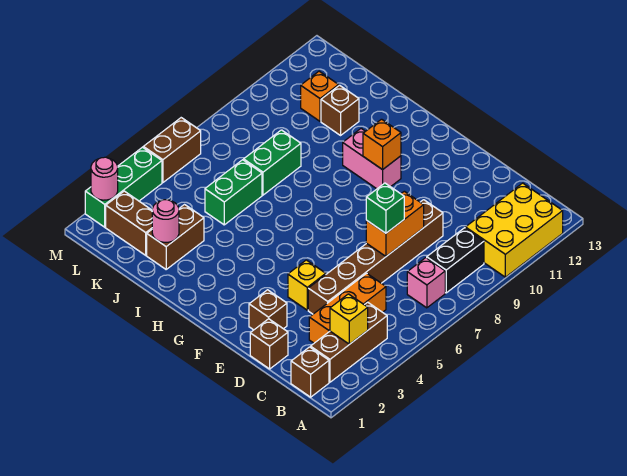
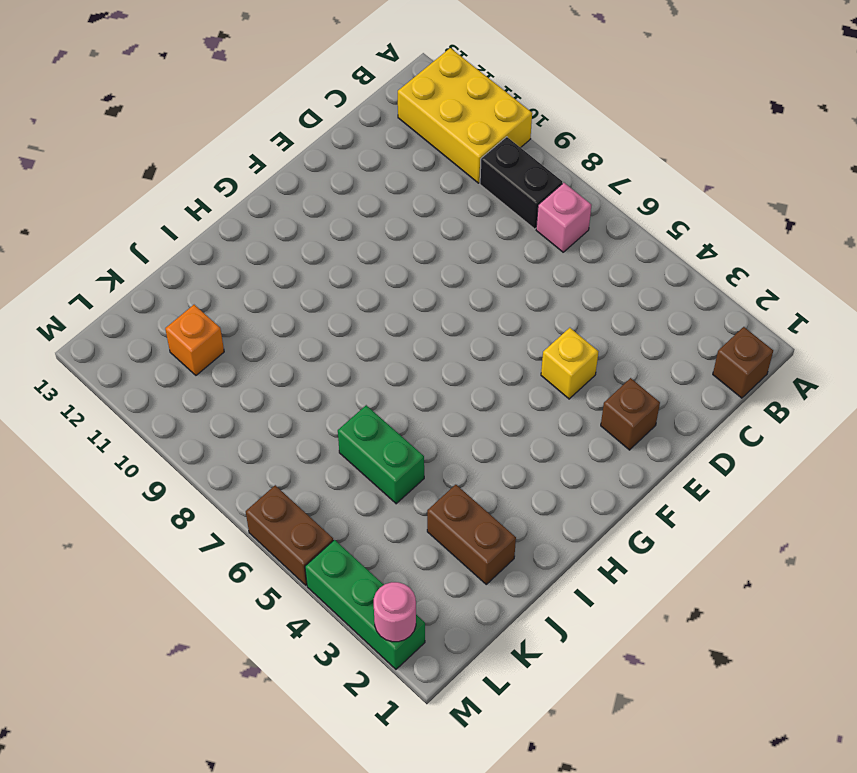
none -> brown 1x3 brick [311,302,387,382]
none -> orange 1x3 brick [309,273,386,343]
none -> brown 1x1 brick [250,319,288,369]

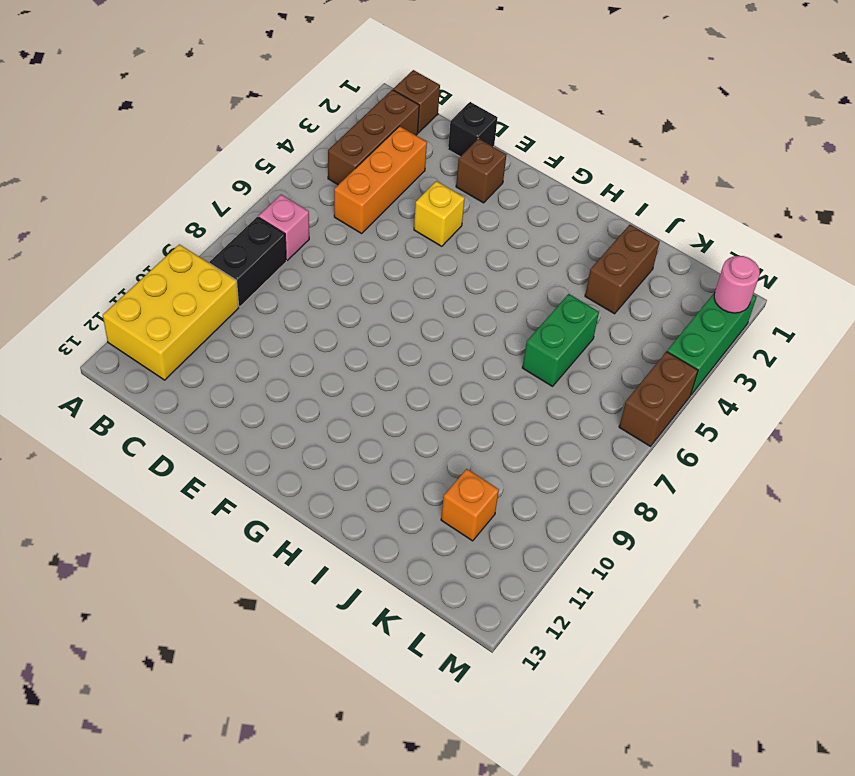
black 1x1 brick [448,102,498,157] -> brown 1x1 brick [250,319,288,369]
none -> brown 1x6 brick [308,200,443,314]
none -> pink 1x2 brick [343,129,401,189]
none -> green 1x2 brick [244,130,301,195]

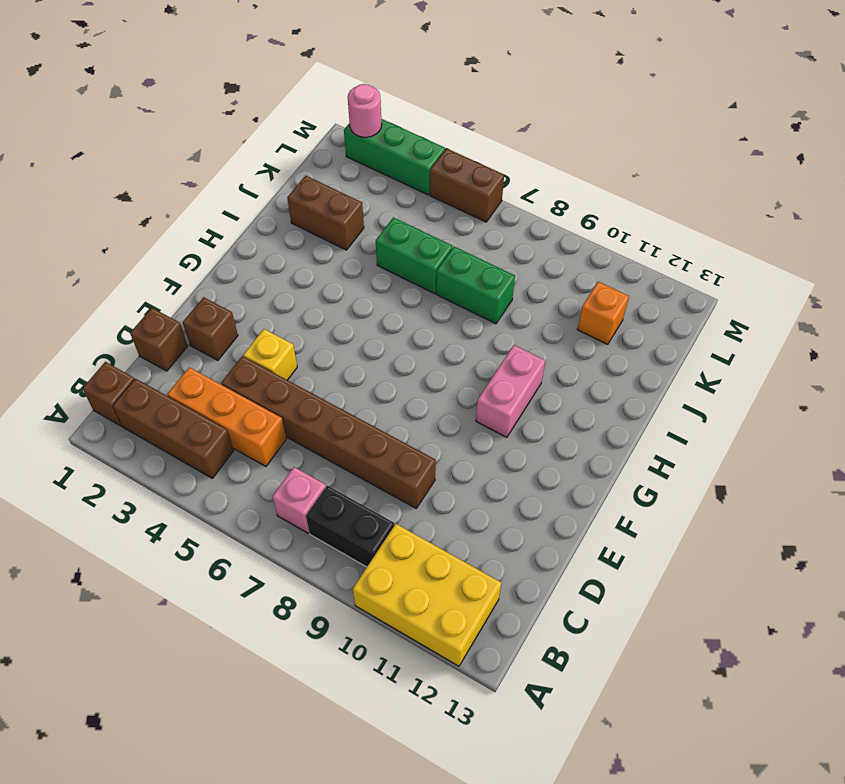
none -> brown 1x1 brick [321,85,359,135]
none -> brown 1x2 brick [106,191,152,255]
none -> yellow 1x1 brick [330,294,368,344]

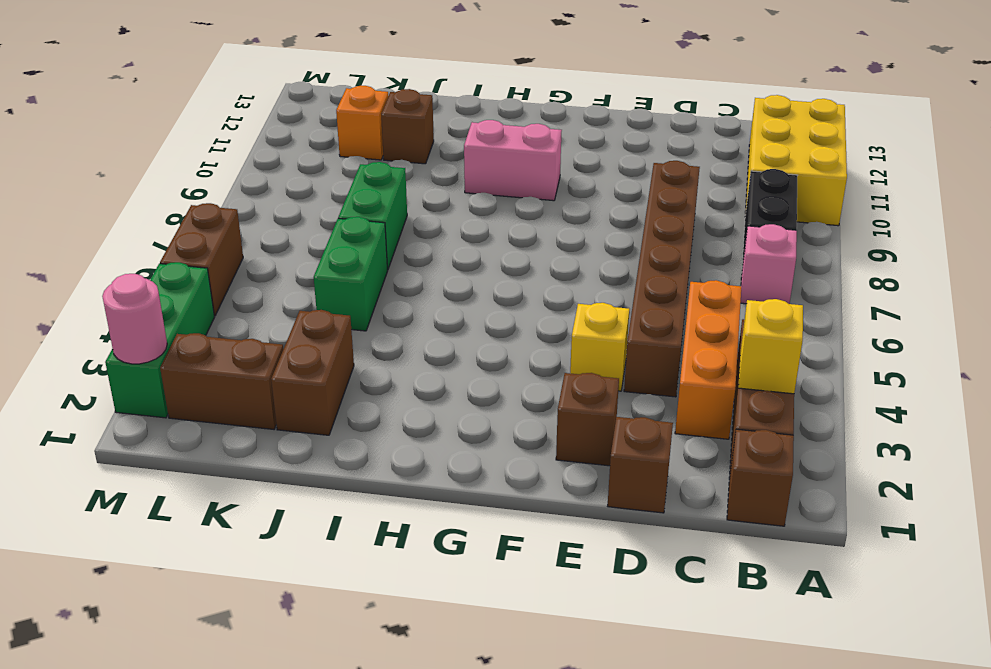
none -> orange 1x2 brick [366,191,424,256]
none -> orange 1x1 brick [363,119,401,170]
none -> pink 1x1 round brick [152,200,179,242]

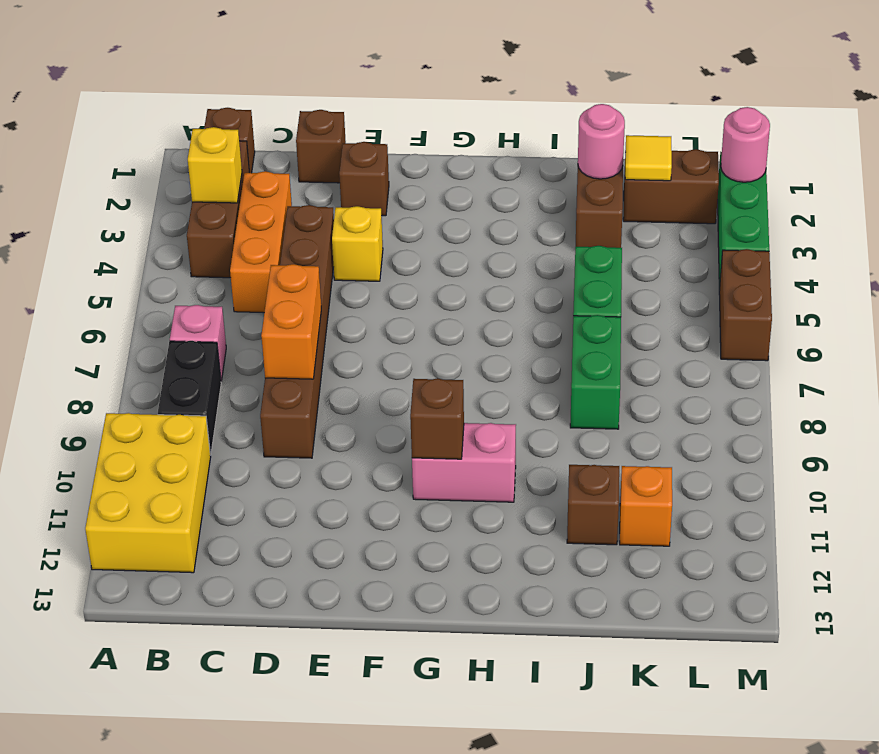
brown 1x1 brick [410,378,464,459] -> orange 1x1 brick [363,119,401,170]
yellow 1x1 tile [625,135,672,181] -> none
none -> green 1x1 brick [366,183,404,233]

